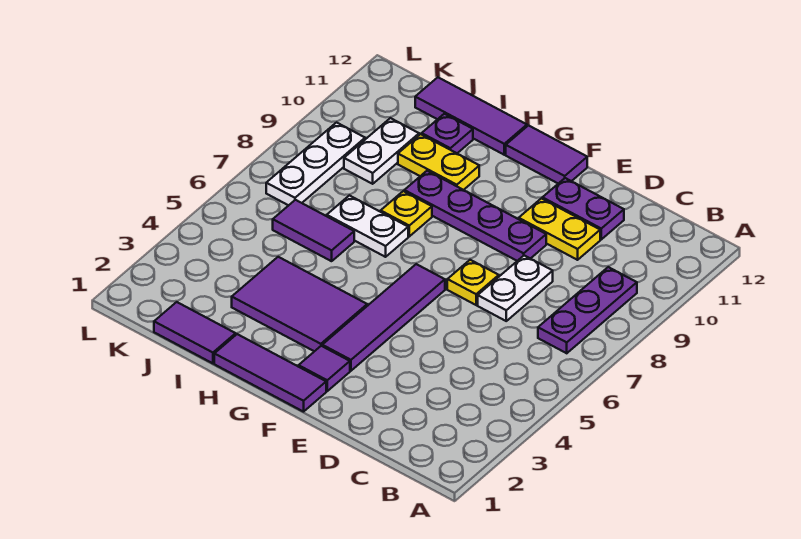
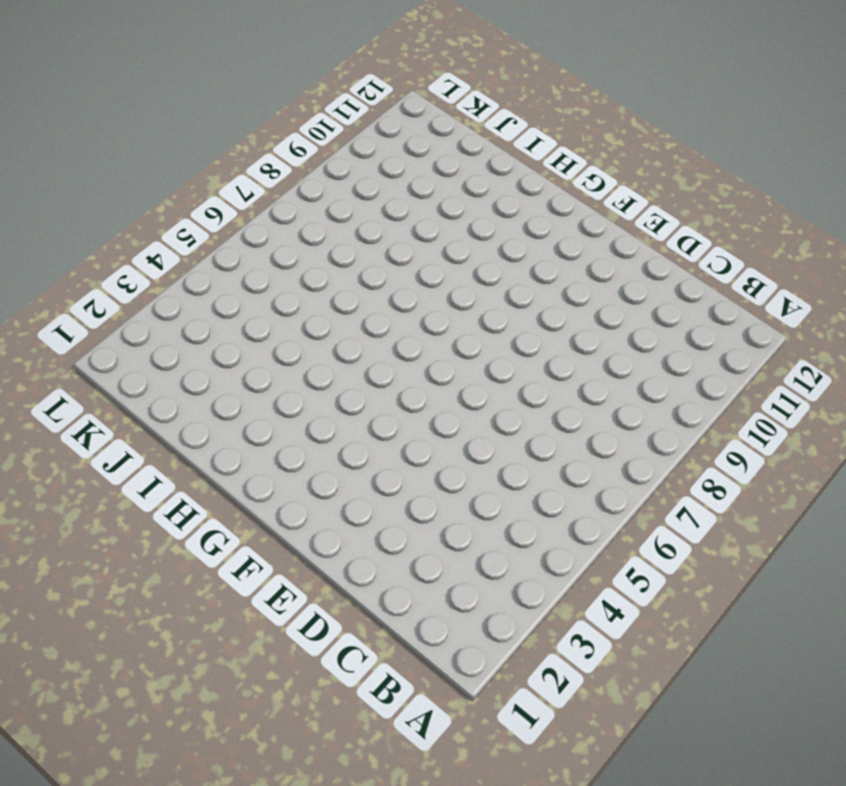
none -> purple 1x3 plate [538,267,637,353]
none -> white 1x2 plate [478,255,553,321]
none -> yellow 1x2 plate [519,198,600,260]

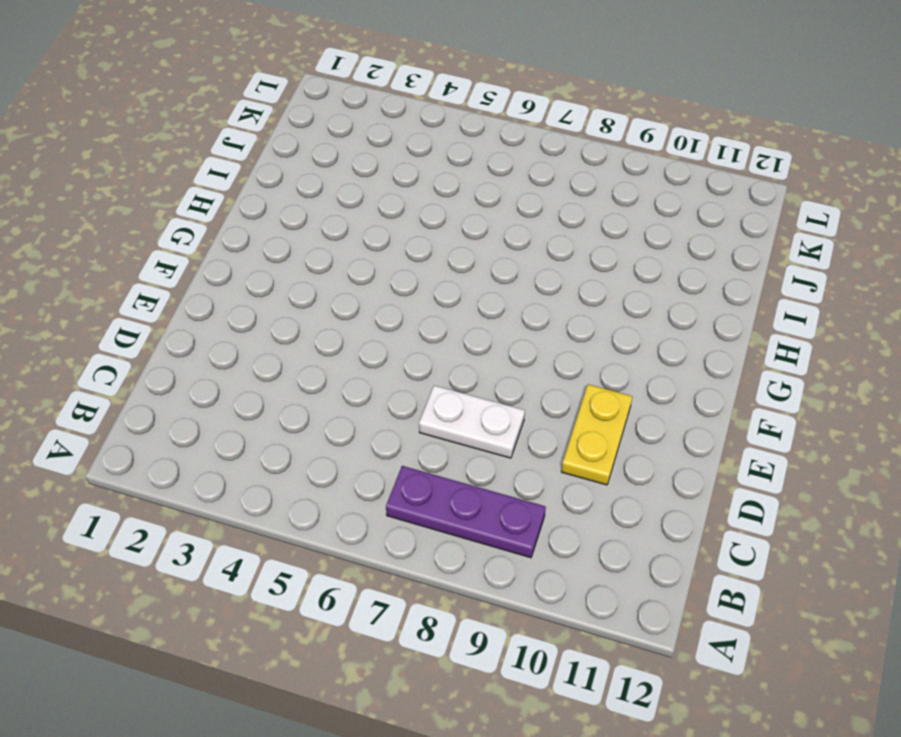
none -> purple 1x2 plate [542,178,624,239]
none -> yellow 1x1 plate [447,260,499,305]
none -> purple 1x4 plate [404,171,546,261]

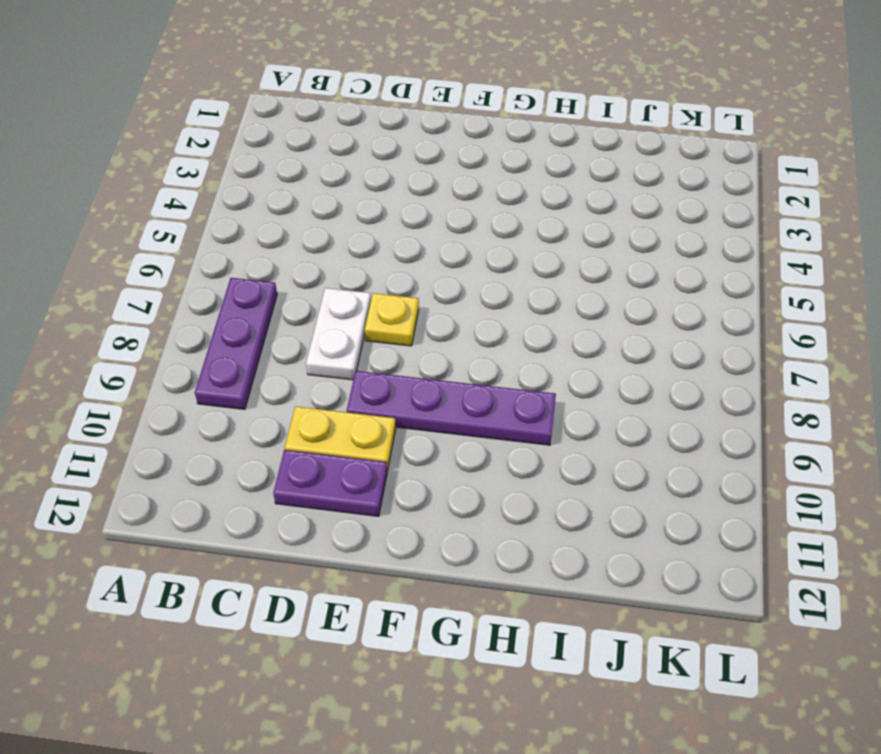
none -> purple 1x3 tile [214,334,326,412]
none -> purple 1x1 tile [299,346,350,391]
none -> purple 1x4 tile [322,264,445,371]

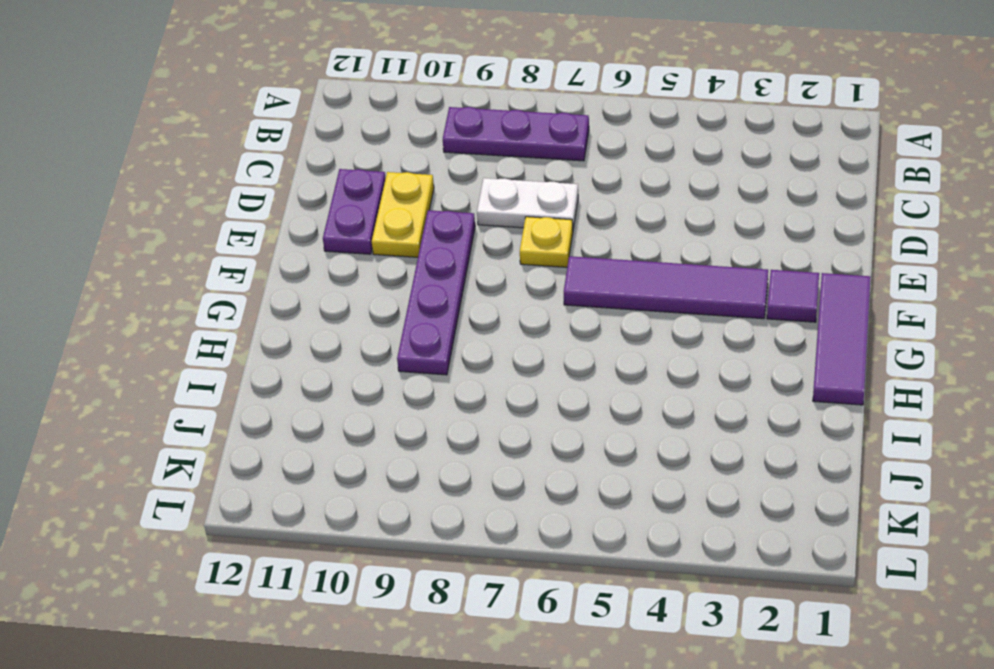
none -> purple 1x2 tile [506,126,587,184]
none -> purple 2x3 tile [232,257,367,351]
none -> white 1x2 plate [327,195,408,257]

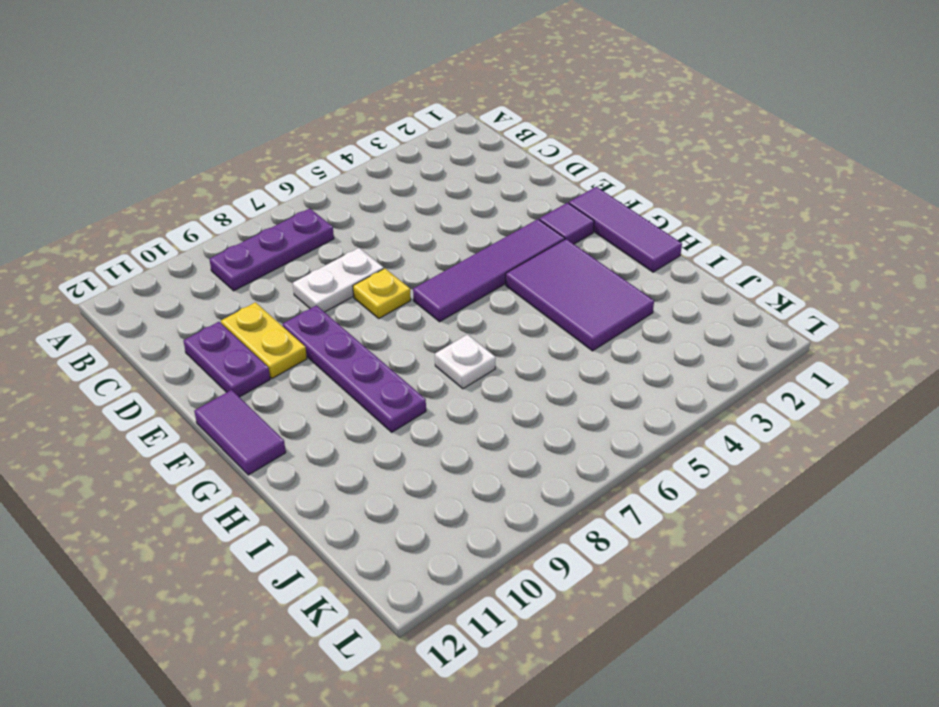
white 1x1 plate [435,334,496,389] -> white 1x2 plate [327,195,408,257]
none -> yellow 1x1 plate [381,191,432,236]
none -> yellow 1x2 plate [398,134,479,190]
none -> purple 1x3 tile [415,77,527,155]

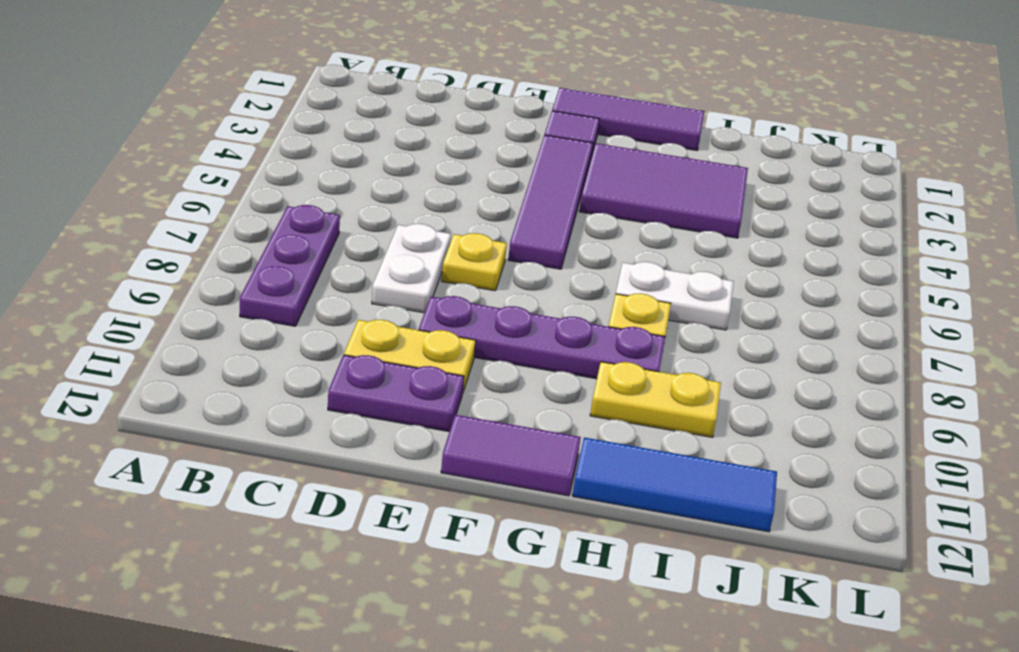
blue 1x3 tile [573,437,777,532] -> purple 1x3 tile [415,77,527,155]
none -> purple 1x2 tile [154,302,236,363]
none -> purple 1x2 tile [273,200,354,261]
none -> purple 1x1 plate [422,114,473,153]

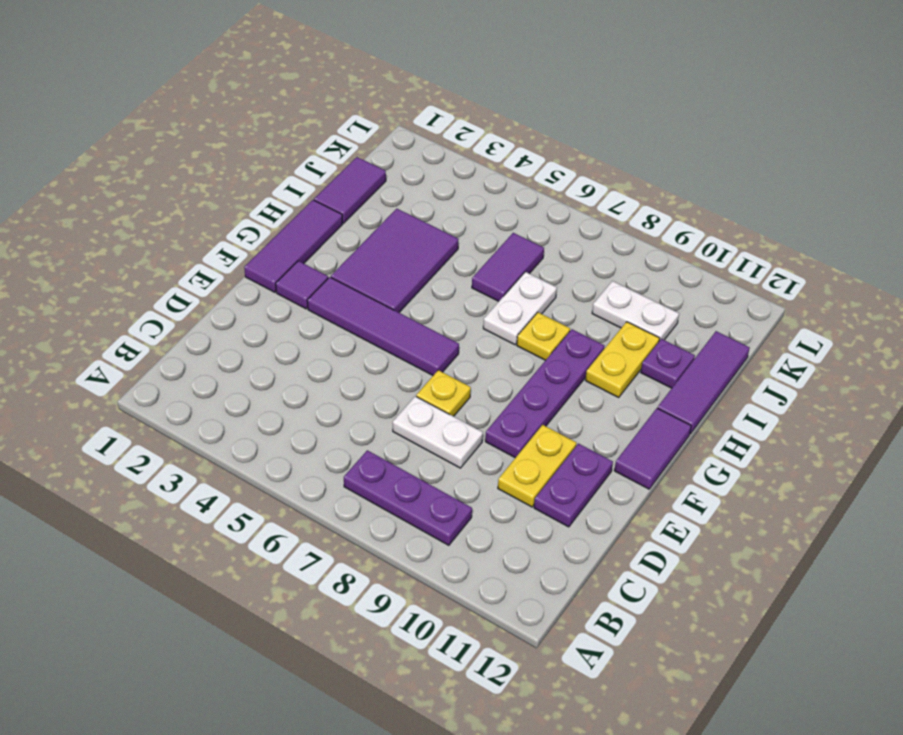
none -> white 1x3 plate [266,123,365,205]

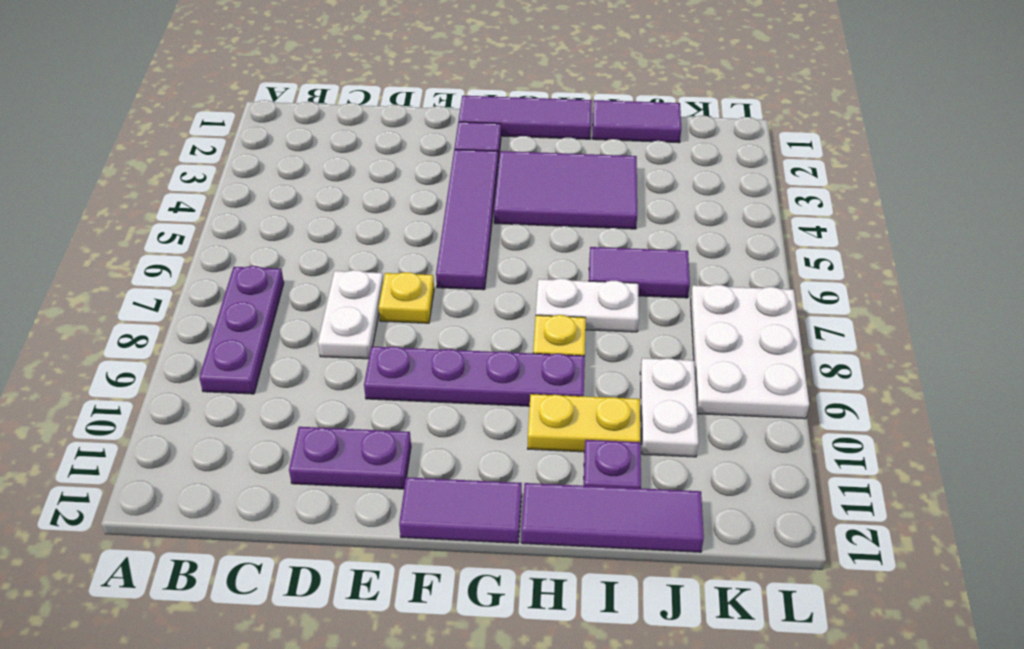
white 2x3 plate [691,285,809,419] -> white 1x3 plate [266,123,365,205]
none -> yellow 1x2 plate [519,198,600,260]

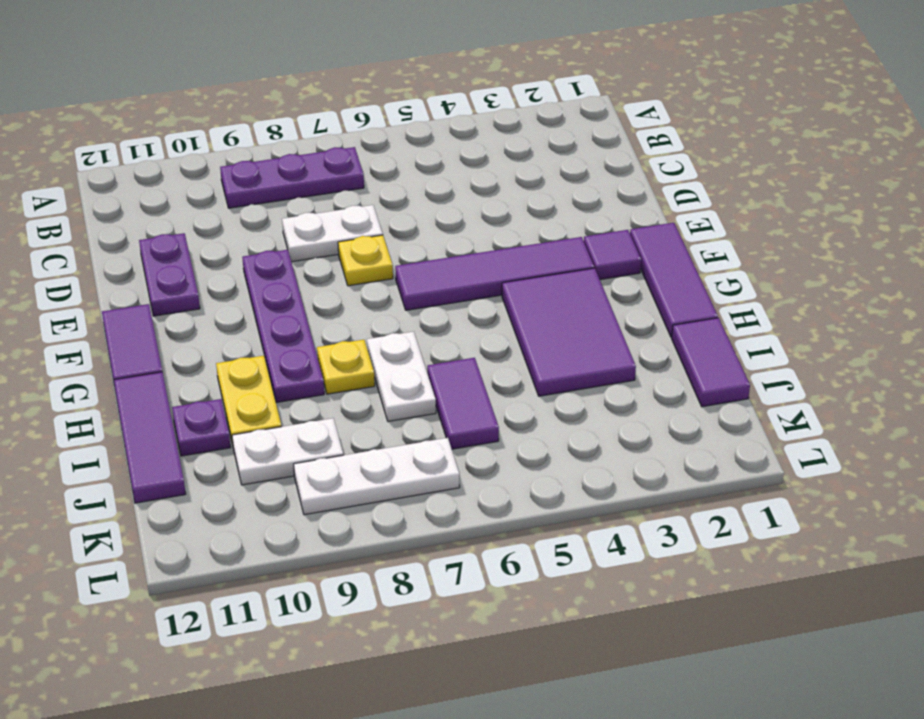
none -> yellow 1x2 plate [519,198,600,260]

